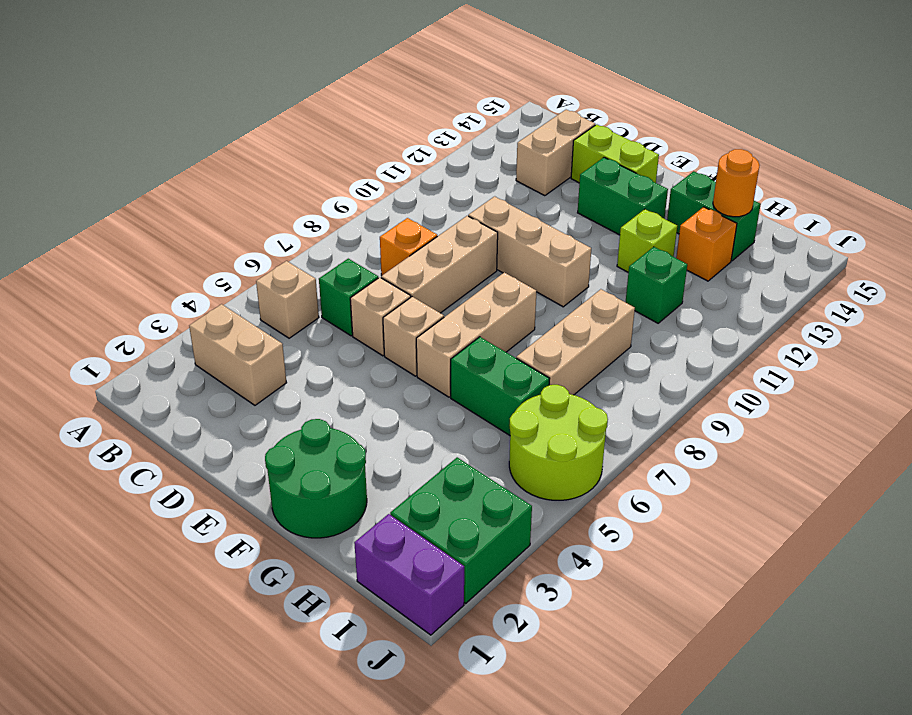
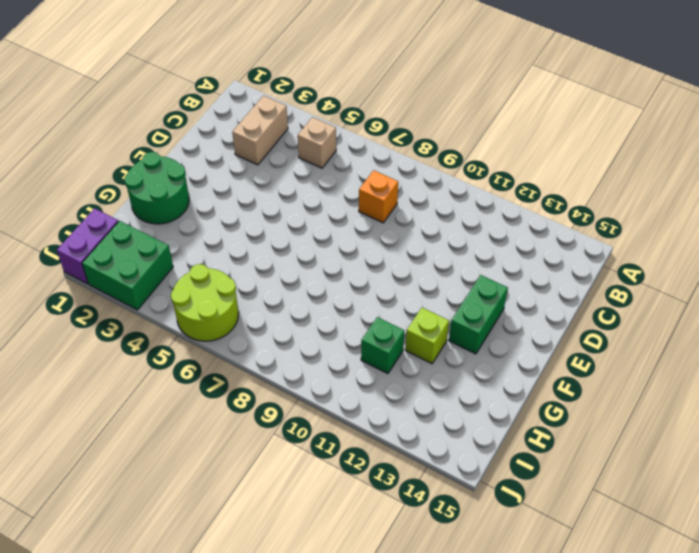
none -> green 1x1 brick [319,259,378,336]
none -> tan 1x2 brick [516,110,595,196]
none -> tan 1x1 brick [350,277,411,356]

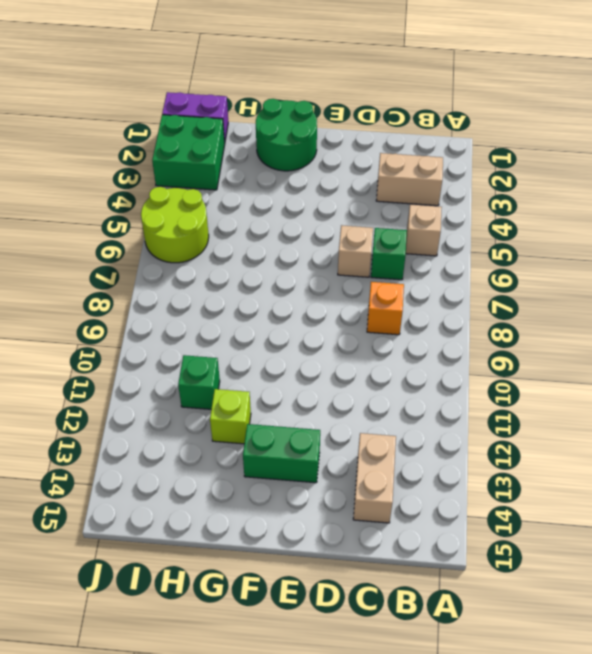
none -> tan 1x3 brick [381,216,498,313]
none -> tan 1x3 brick [468,196,591,307]
none -> lime 1x2 brick [571,124,659,183]

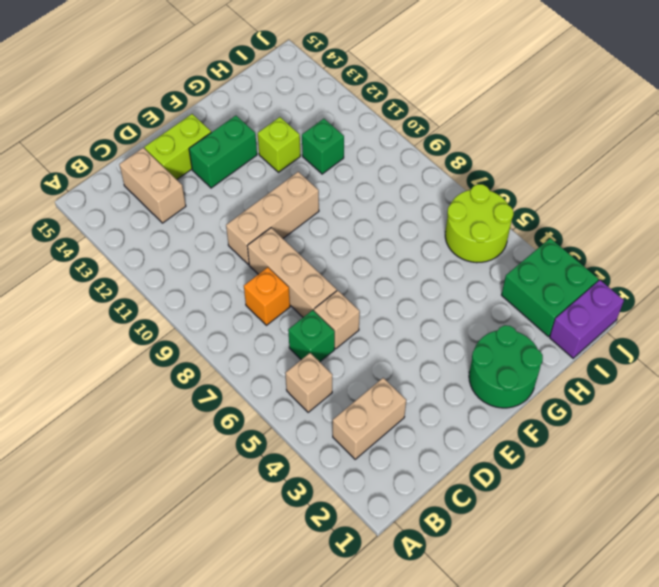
none -> tan 1x1 brick [383,297,444,376]
none -> tan 1x3 brick [416,273,537,397]
none -> green 1x2 brick [451,337,549,435]

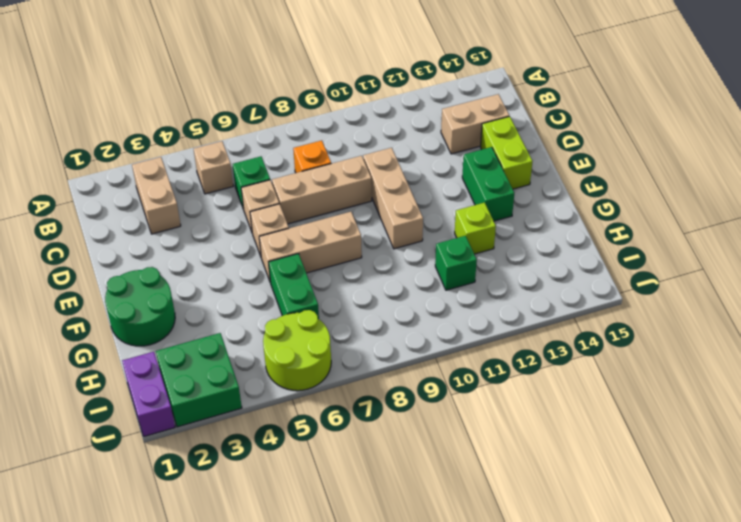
none -> green 1x2 brick [667,171,761,261]
none -> tan 1x3 brick [516,289,635,395]
none -> orange 1x1 brick [676,207,737,281]

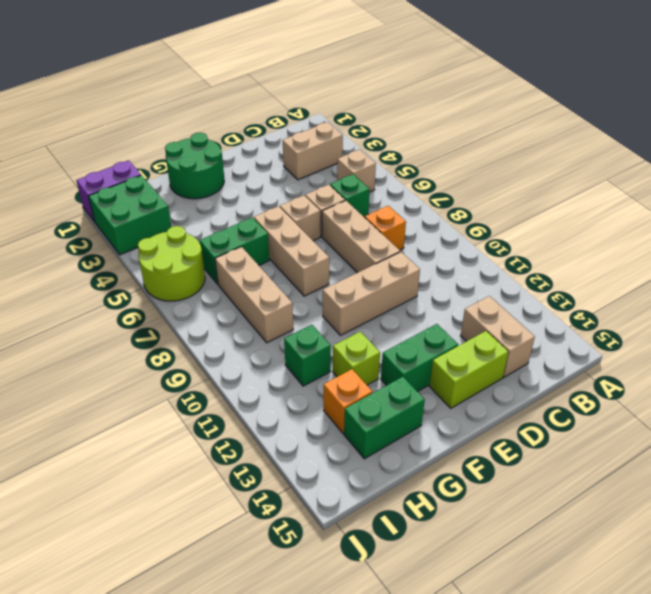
none -> orange 1x1 round brick [713,149,760,217]

